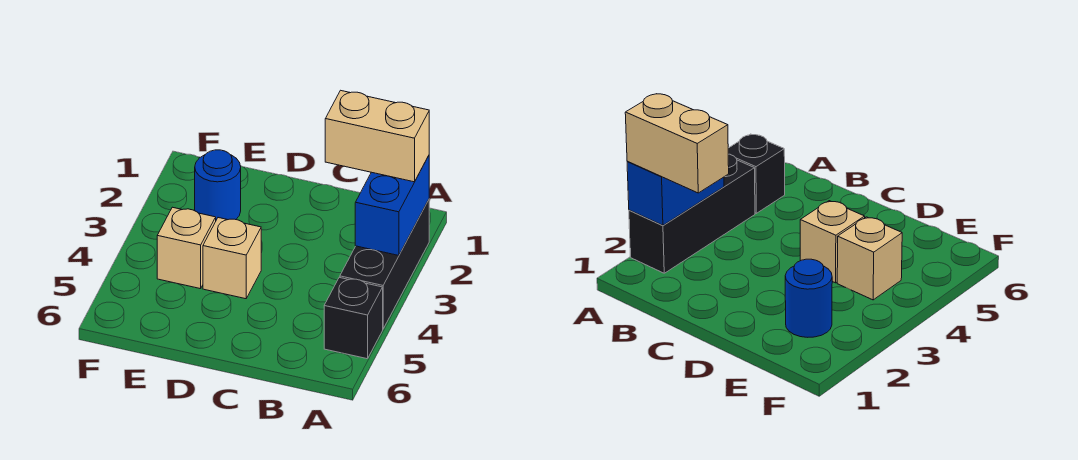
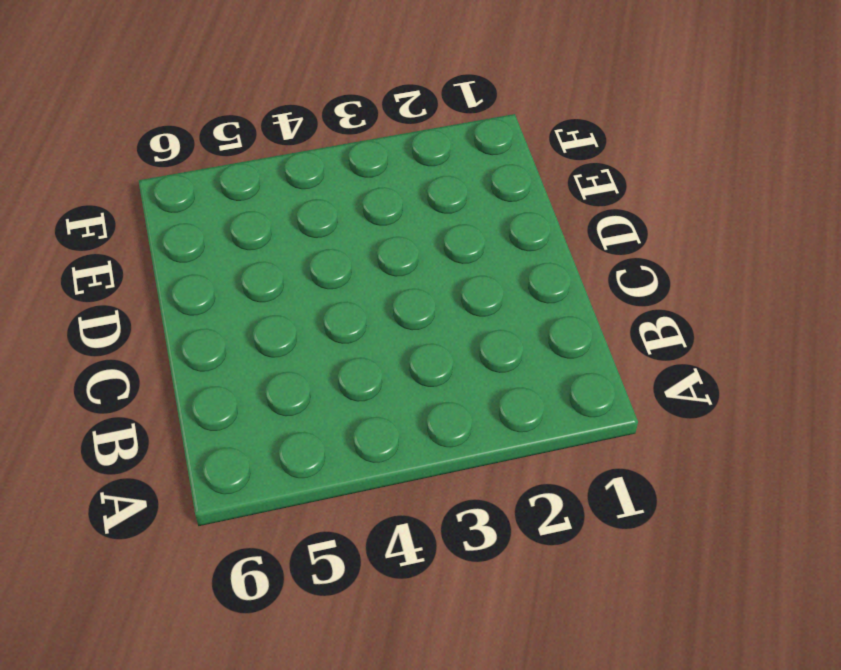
none -> black 1x3 brick [340,200,429,329]
none -> black 1x1 brick [324,277,383,359]

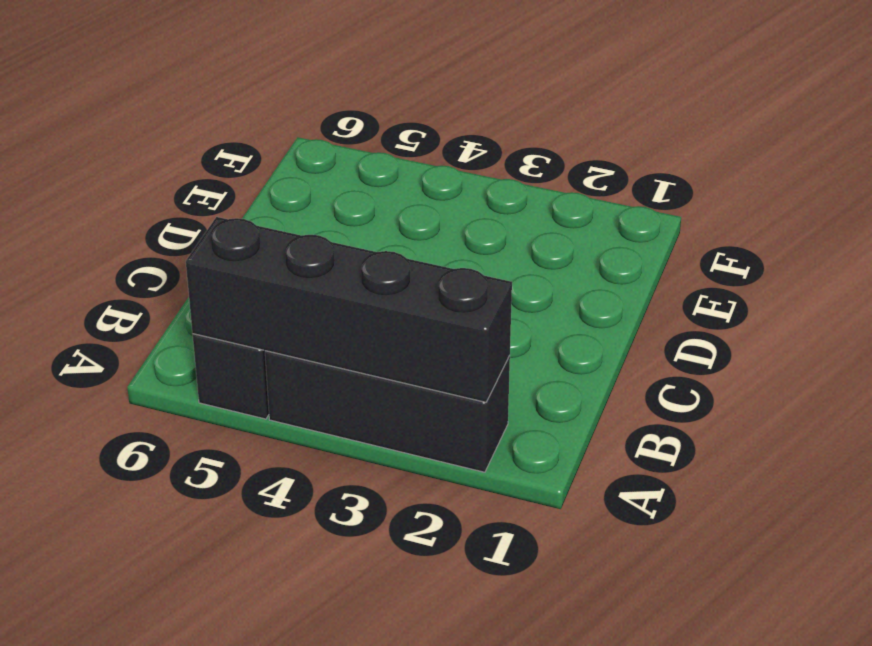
black 1x4 brick [186,217,512,402] -> blue 1x2 brick [355,156,429,256]
none -> tan 1x1 brick [203,218,261,299]
none -> blue 1x1 round brick [195,150,241,220]

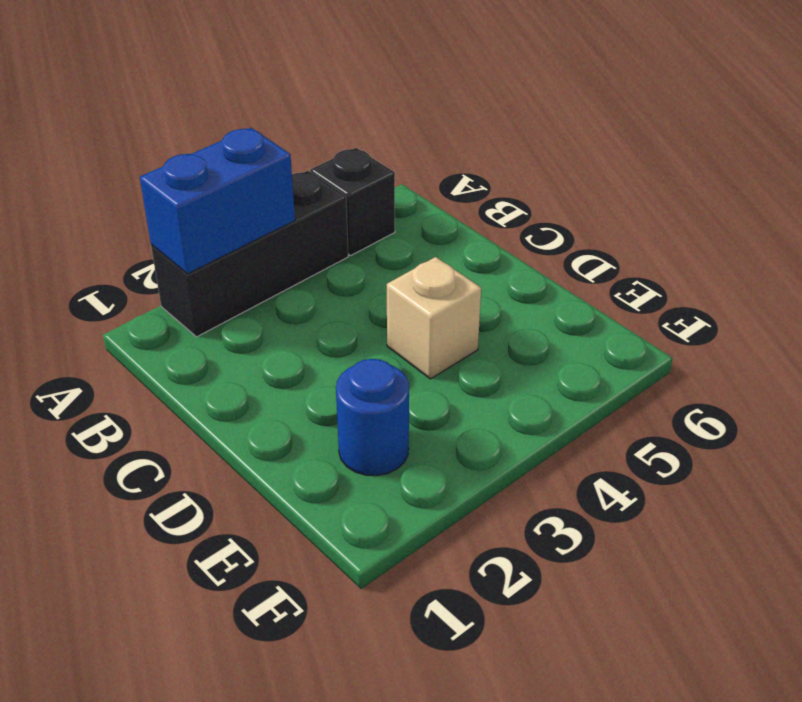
none -> tan 1x1 brick [157,207,216,289]
none -> tan 1x2 brick [325,90,429,182]

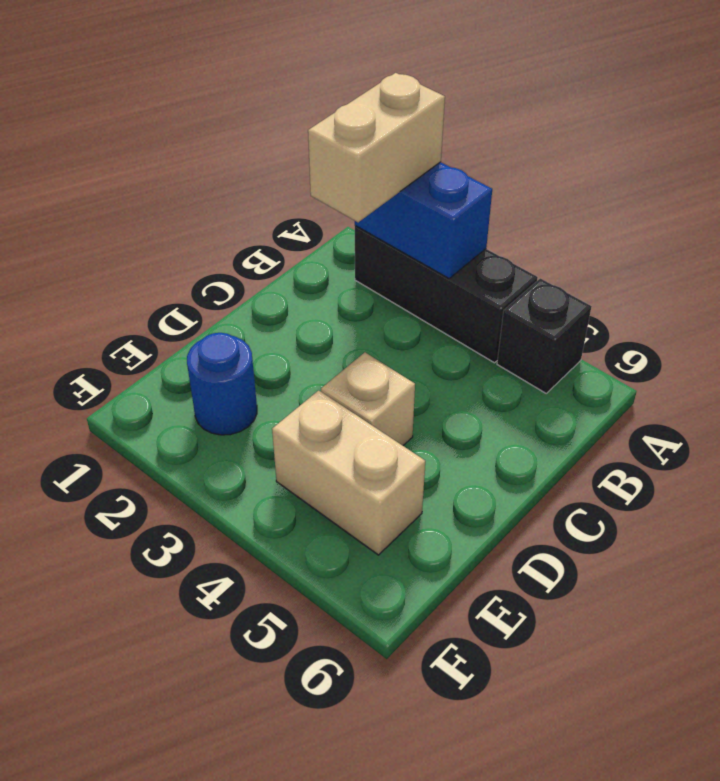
tan 1x2 brick [272,390,425,555] -> tan 1x1 brick [157,207,216,289]

